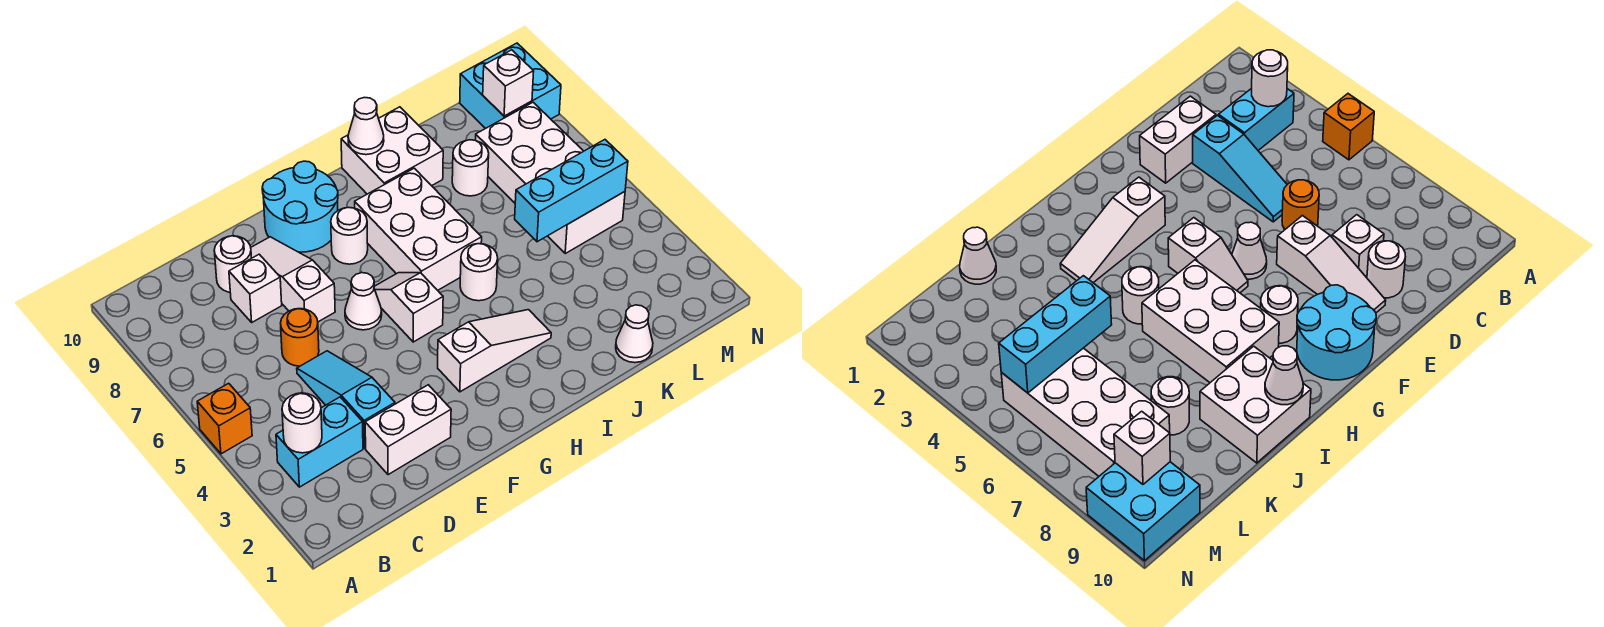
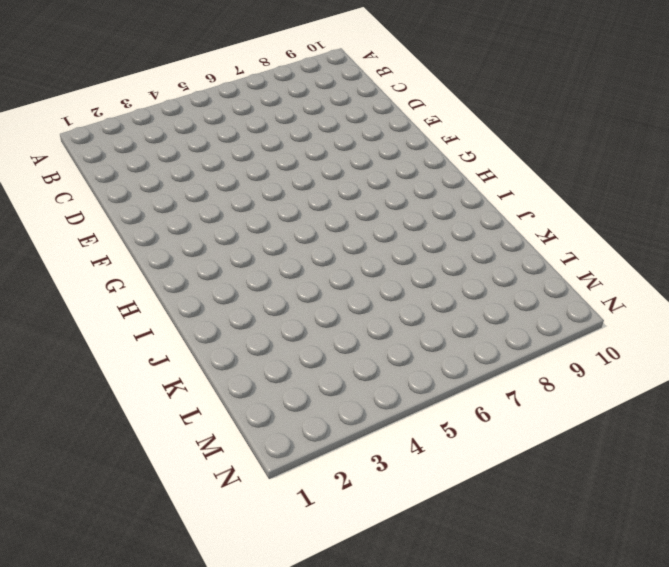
none -> orange 1x1 brick [197,383,252,454]
none -> cyan 1x2 brick [276,397,363,487]
none -> white 1x2 brick [365,385,451,475]

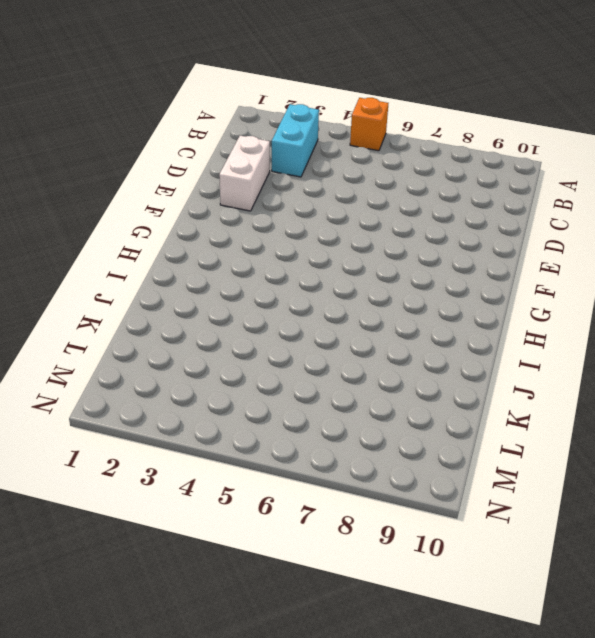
none -> cyan 1x3 slope [297,351,395,448]
none -> orange 1x1 round brick [281,309,319,366]
none -> white 1x1 brick [229,254,282,322]

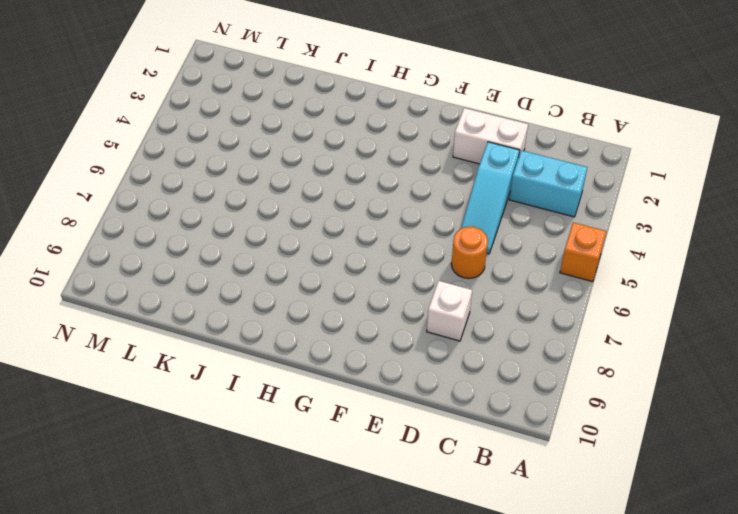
none -> white 1x1 round brick [214,236,251,292]
none -> white 1x3 slope [251,237,335,322]
none -> white 1x1 cone [345,273,382,330]

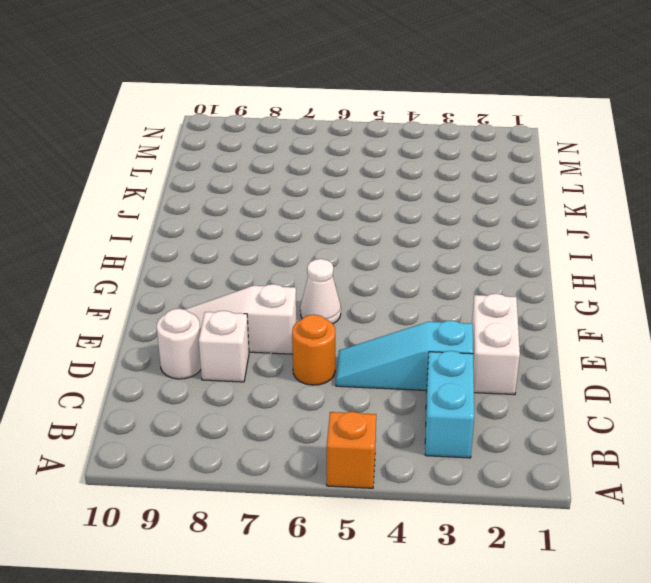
none -> cyan 2x2 round brick [262,161,338,252]
none -> white 1x3 slope [438,310,551,392]
none -> white 1x2 slope [374,273,443,342]

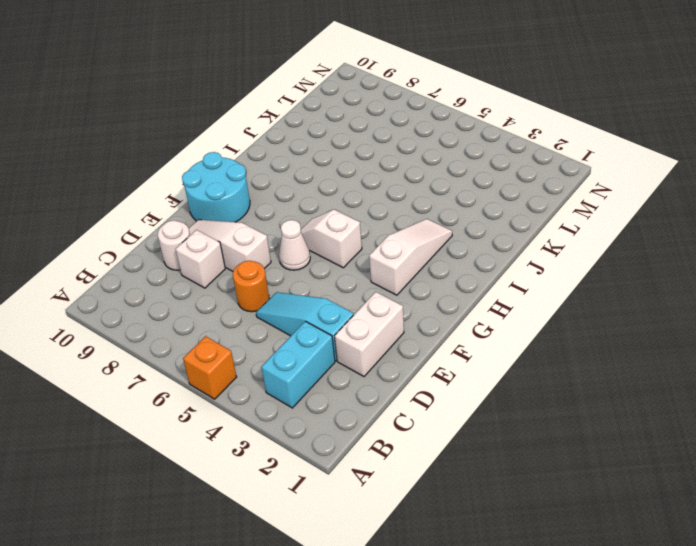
none -> white 1x1 round brick [331,207,368,264]
none -> white 2x3 brick [355,168,482,290]
none -> white 1x1 round brick [460,244,498,301]

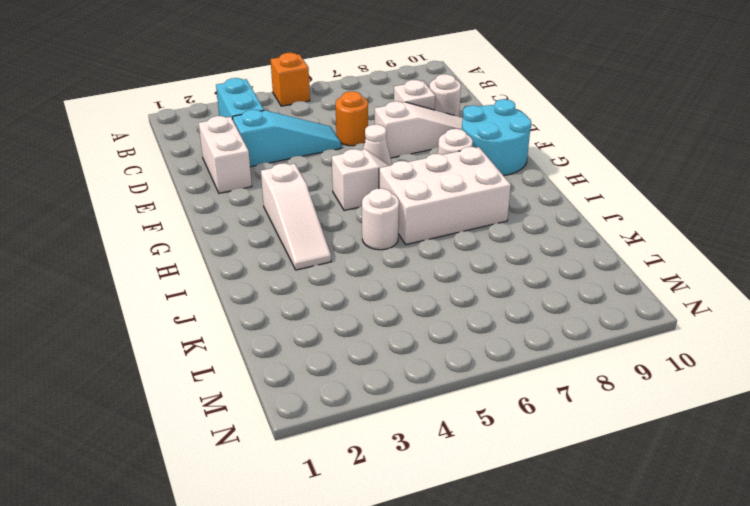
none -> white 2x2 brick [341,107,443,194]
none -> white 1x1 cone [616,305,653,363]
none -> white 1x1 round brick [452,140,489,196]

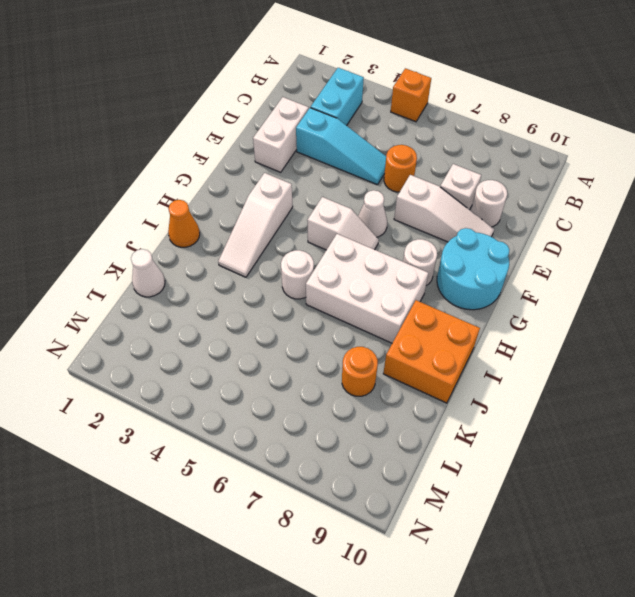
orange 1x1 cone [168,200,200,247] -> none
orange 2x2 brick [383,300,480,403] -> white 2x2 brick [341,107,443,194]
orange 1x1 round brick [342,347,378,396] -> white 1x1 round brick [452,140,489,196]
none -> white 2x4 brick [475,102,625,253]
none -> cyan 2x2 brick [460,43,561,129]
none -> white 1x1 round brick [282,393,322,453]

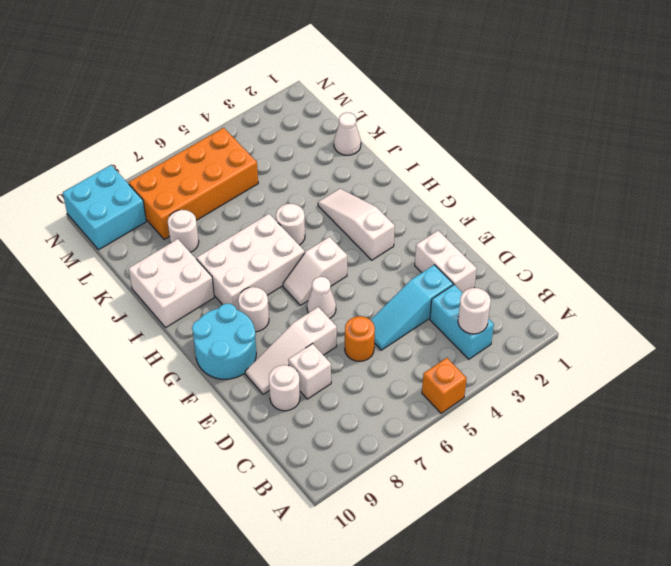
orange 2x4 brick [129,128,258,239] -> white 2x4 brick [475,102,625,253]
none -> white 1x1 cone [348,98,384,155]
none -> cyan 1x3 brick [515,140,628,242]
none -> white 1x1 brick [483,50,534,116]

